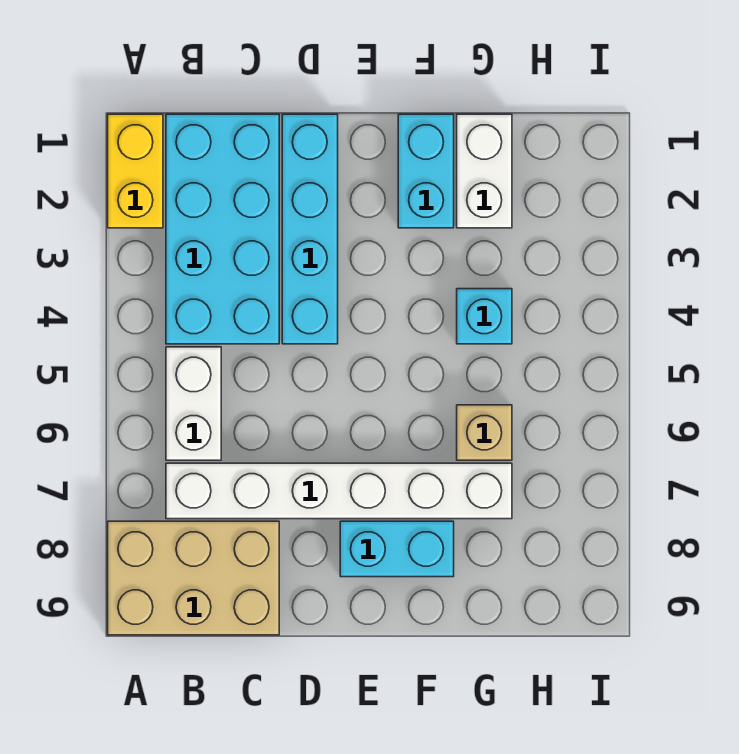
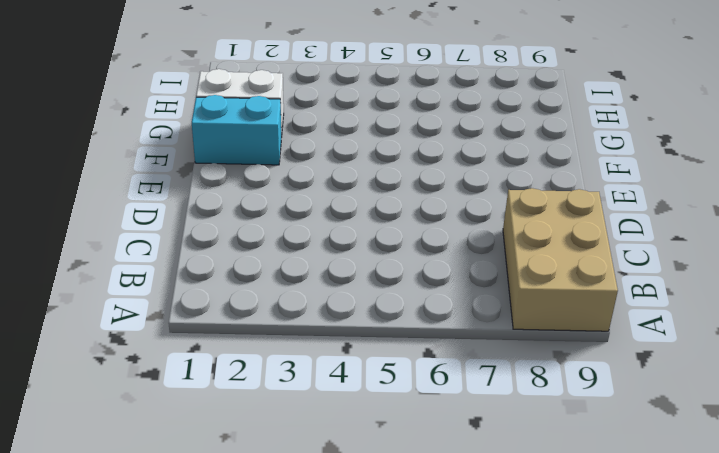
none -> yellow 1x2 brick [108,114,163,228]
none -> cyan 2x4 brick [166,114,279,344]

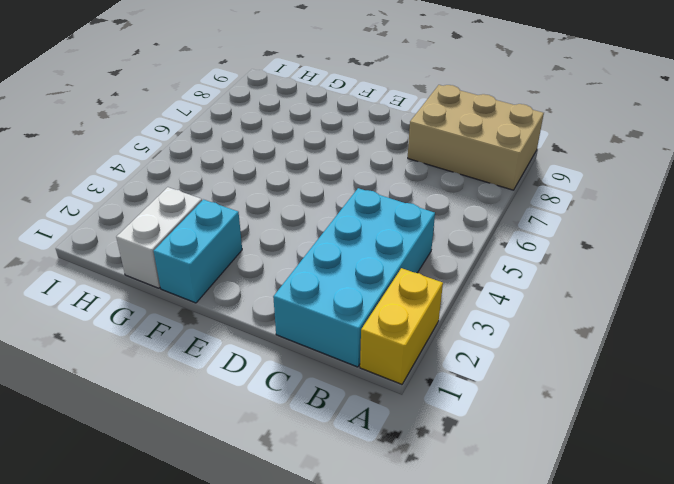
none -> white 1x2 brick [166,347,221,460]
none -> white 1x6 brick [166,463,512,519]

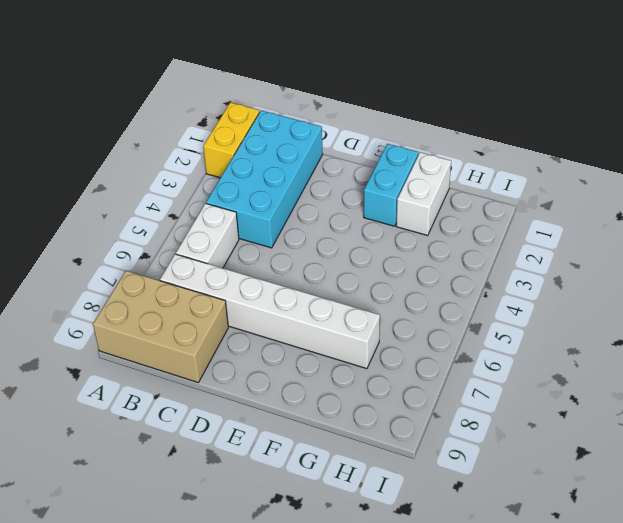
none -> cyan 1x4 brick [282,114,338,344]
none -> cyan 1x2 brick [340,521,454,577]

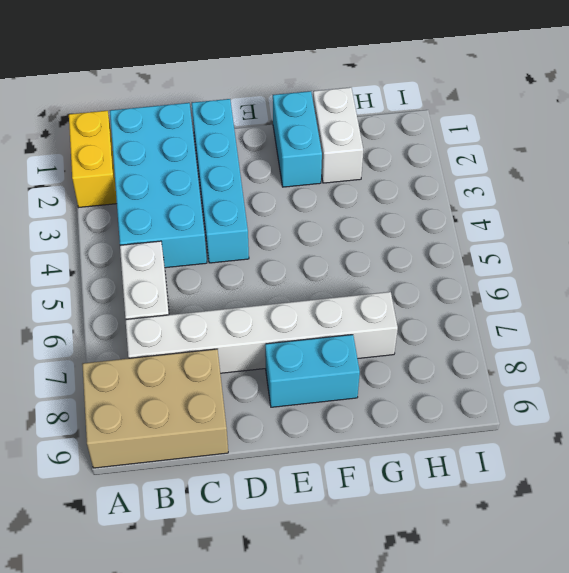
none -> cyan 1x1 brick [457,289,512,344]
none -> tan 1x1 brick [457,405,512,460]

